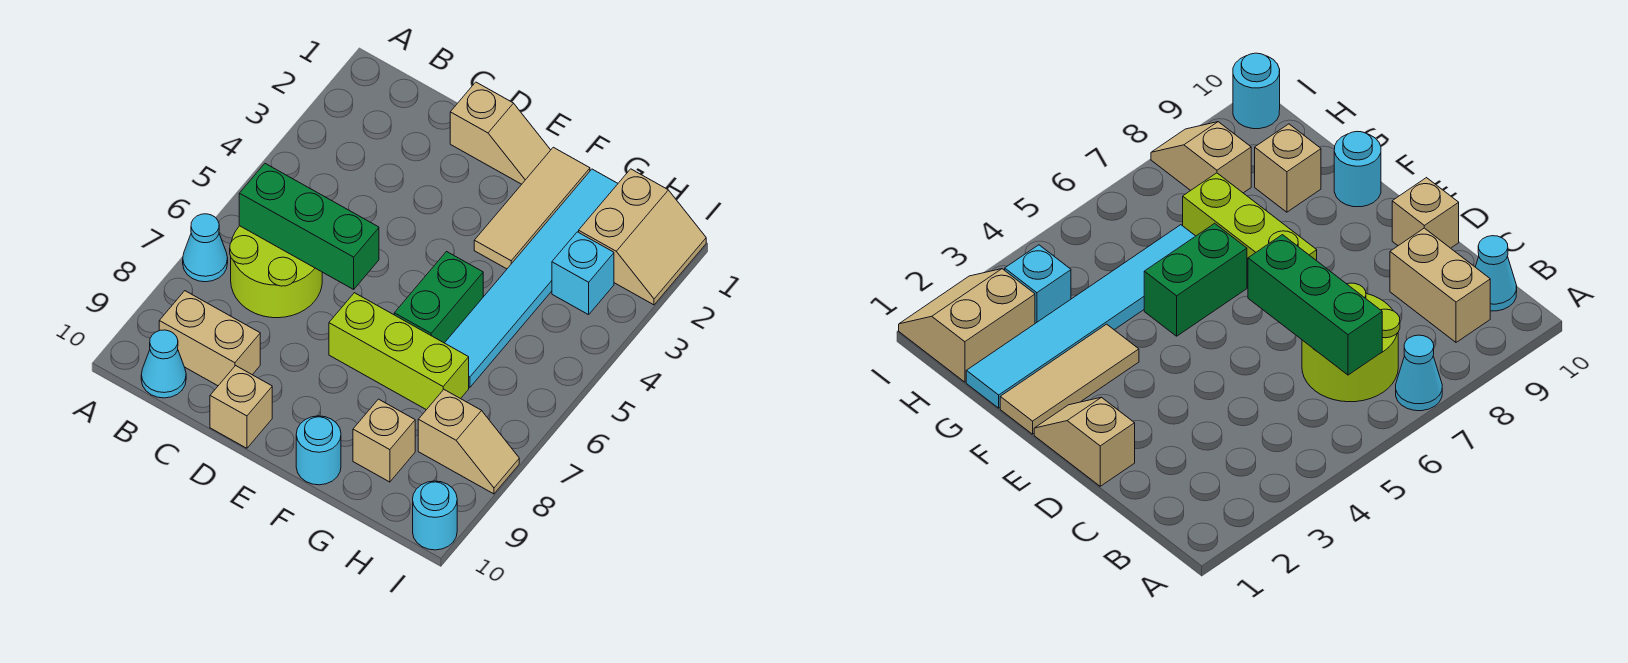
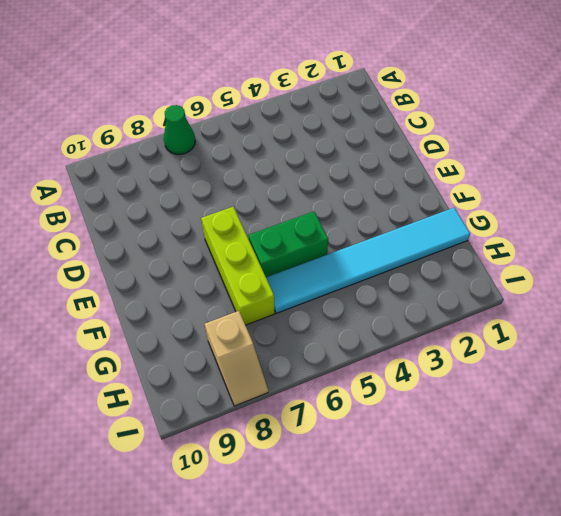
green 1x1 cone [164,105,195,154] -> cyan 1x1 cone [183,214,228,282]
none -> lime 2x2 round brick [230,226,322,318]
none -> tan 1x2 brick [159,291,260,386]
none -> cyan 1x1 cone [141,330,186,398]

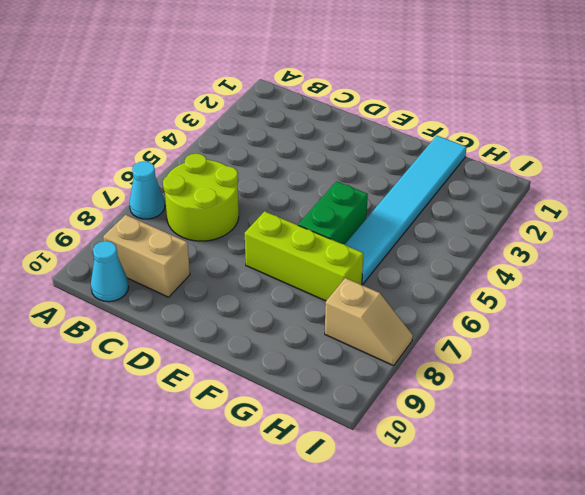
none -> tan 1x2 slope [450,82,550,184]
none -> tan 1x1 brick [210,366,272,448]
none -> tan 1x3 tile [474,147,590,269]

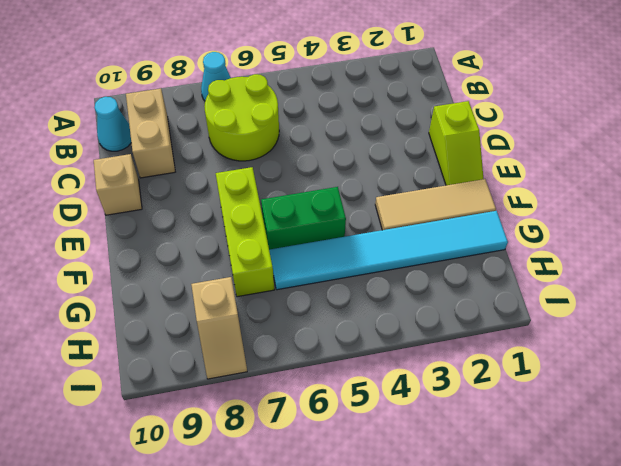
lime 1x2 slope [429,101,483,185] -> tan 1x2 slope [450,82,550,184]
none -> cyan 1x1 round brick [296,416,341,485]
none -> tan 1x1 brick [353,399,415,482]
none -> tan 2x2 slope [579,169,706,305]

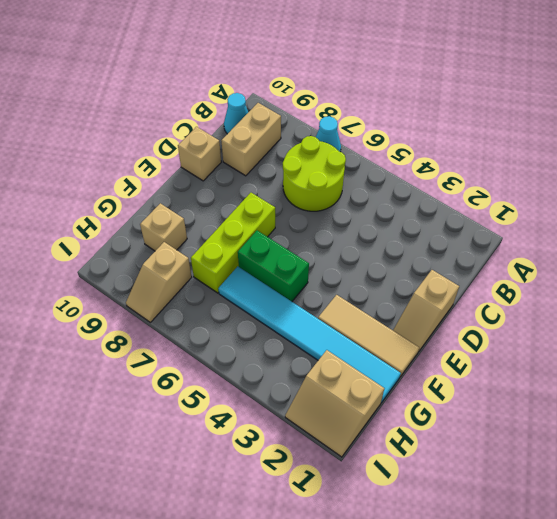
none -> cyan 1x1 round brick [296,416,341,485]
none -> cyan 1x1 brick [552,232,614,315]
none -> cyan 1x1 round brick [413,481,457,550]

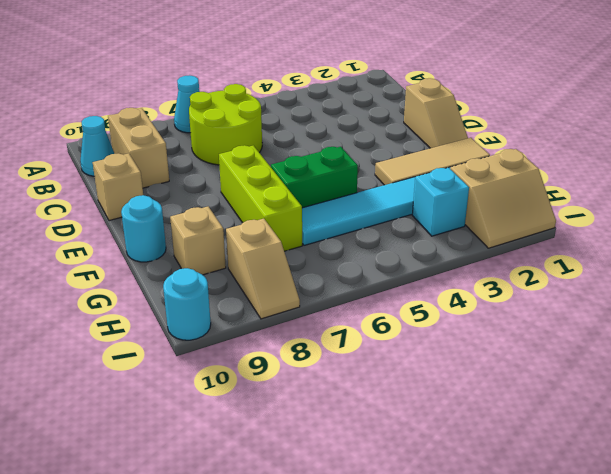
none -> green 1x3 brick [239,164,379,289]

